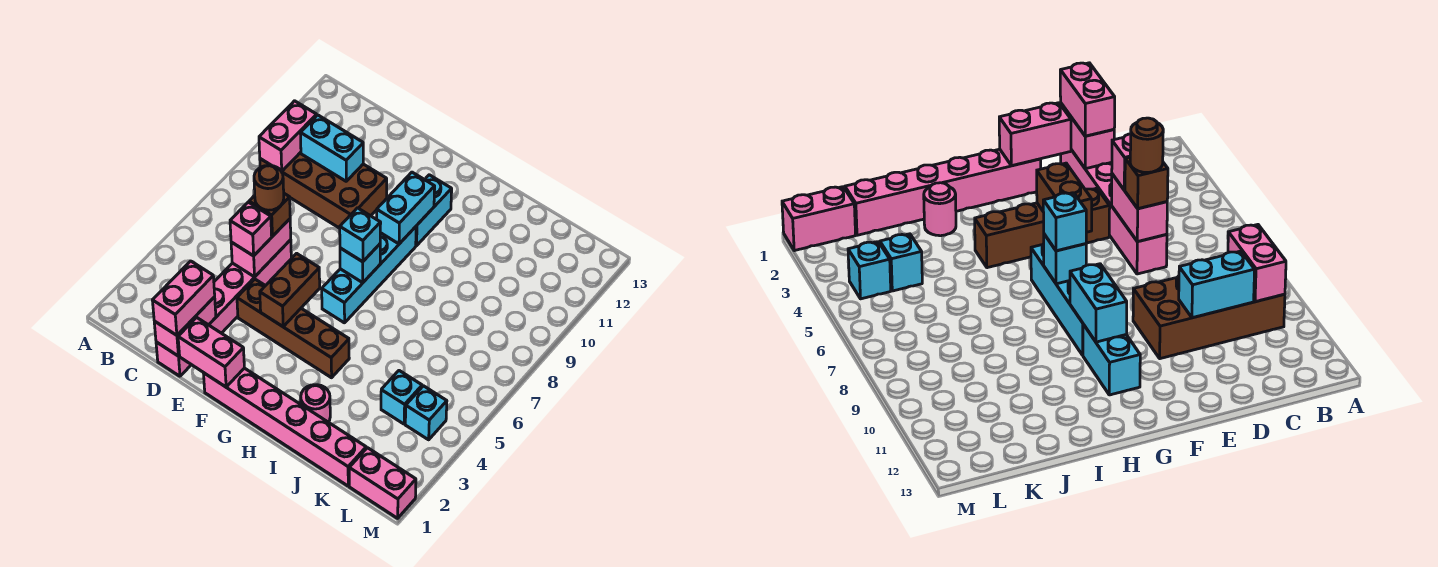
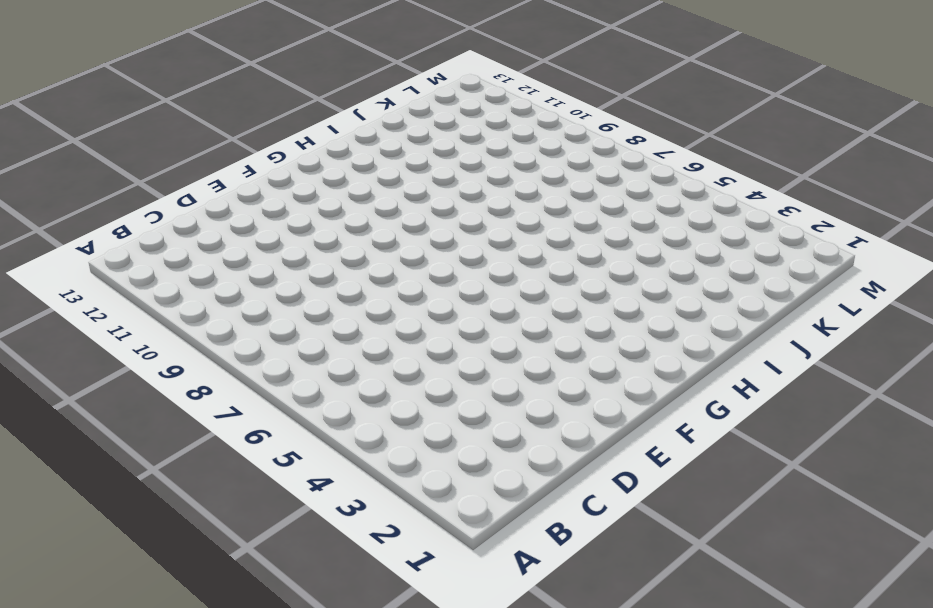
none -> brown 2x4 brick [260,152,387,228]
none -> pink 1x6 brick [156,240,291,376]
none -> brown 1x4 brick [237,279,349,378]

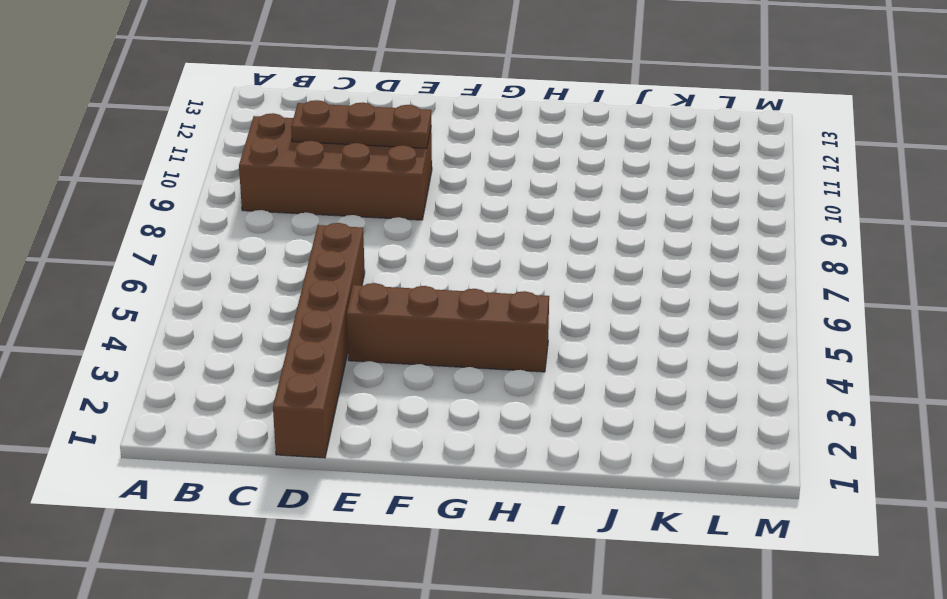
brown 1x3 plate [291,100,431,148] -> cyan 1x2 brick [300,115,363,181]
brown 1x6 brick [273,223,365,458] -> pink 1x6 brick [156,240,291,376]
none -> pink 1x6 brick [204,368,366,486]
none -> cyan 1x4 brick [322,227,416,323]
none -> cyan 1x2 brick [416,175,452,246]

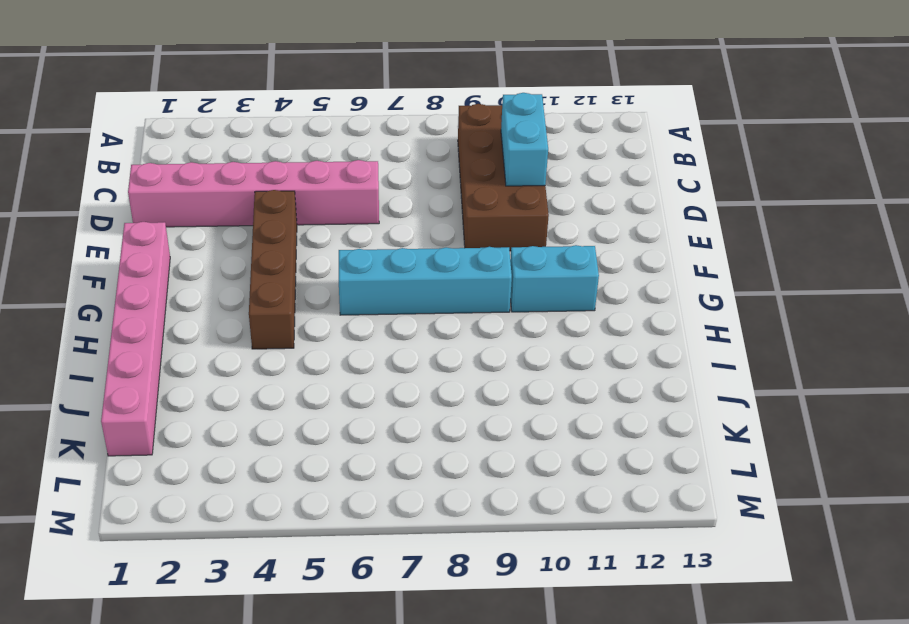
none -> pink 1x1 round brick [301,385,330,422]
none -> cyan 1x1 brick [381,371,422,424]
none -> pink 1x2 brick [349,448,416,518]

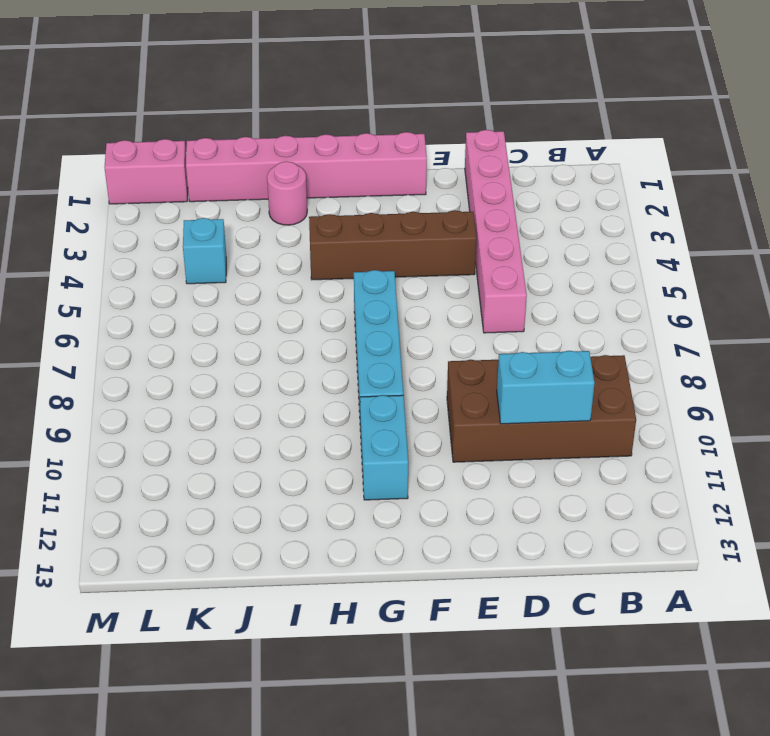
none -> cyan 1x1 brick [405,386,447,440]
none -> pink 1x2 brick [259,101,317,172]
none -> pink 1x2 brick [154,297,216,356]

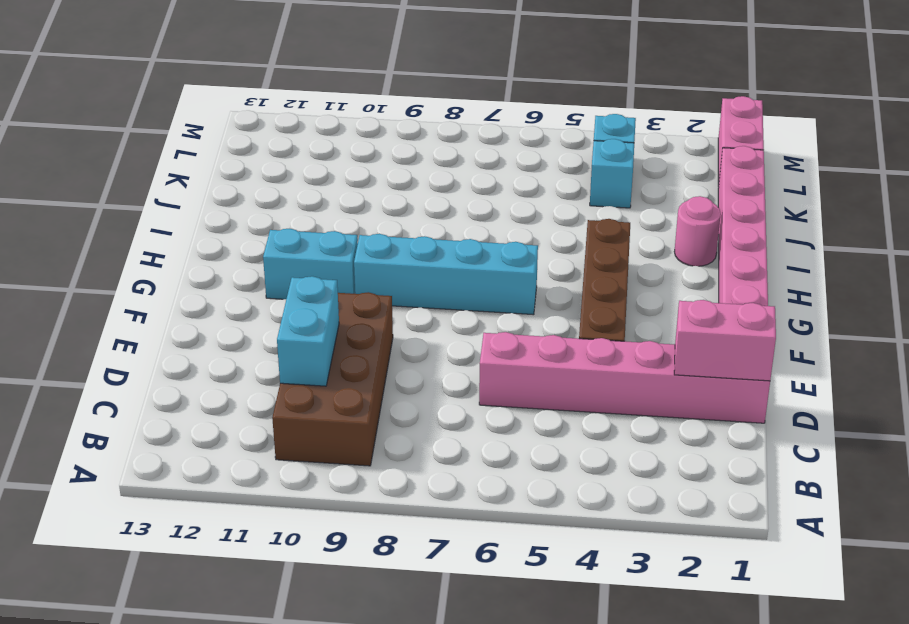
none -> pink 1x2 brick [259,101,317,172]
none -> pink 1x2 brick [231,219,291,277]
none -> pink 1x2 brick [178,317,244,387]

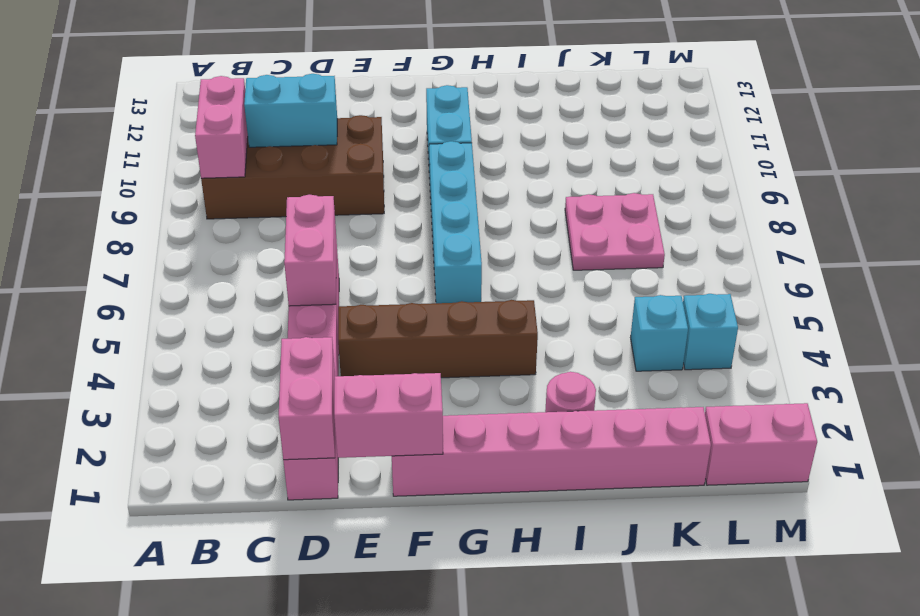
pink 2x2 plate [565,193,665,270] -> none
none -> brown 1x2 brick [260,253,320,327]
none -> cyan 1x1 brick [340,244,380,283]
none -> cyan 1x2 brick [377,172,435,244]

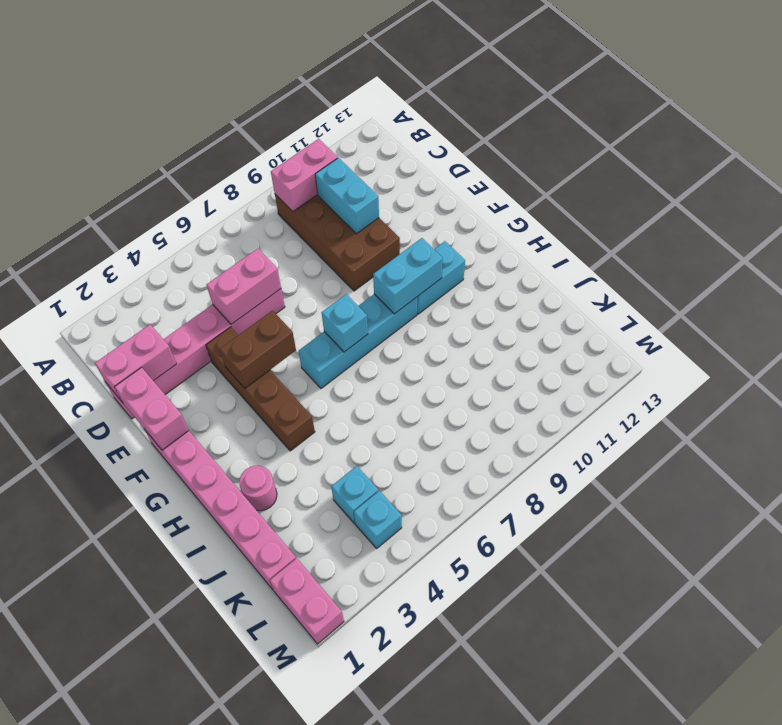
none -> pink 1x2 brick [152,261,215,335]
none -> pink 1x1 brick [230,202,272,256]
none -> brown 1x1 brick [249,194,290,236]

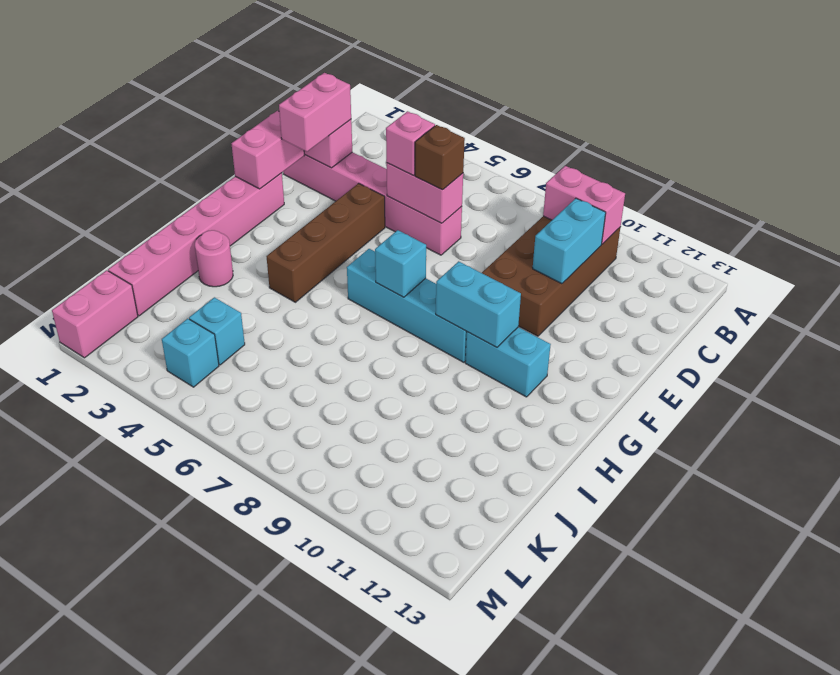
pink 1x2 brick [279,73,351,152] -> pink 1x2 brick turned to [152,261,215,335]
none -> brown 1x2 brick [260,253,320,327]
none -> cyan 1x1 brick [340,208,381,262]
none -> brown 1x1 round brick [254,165,284,210]

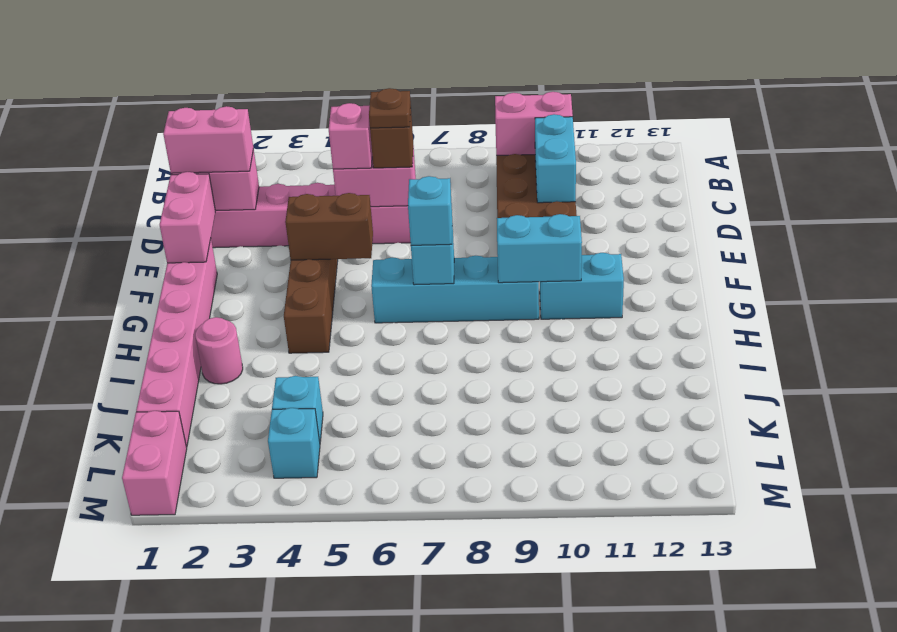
brown 1x1 plate [369,88,411,128] -> brown 1x1 round brick [254,165,284,210]

